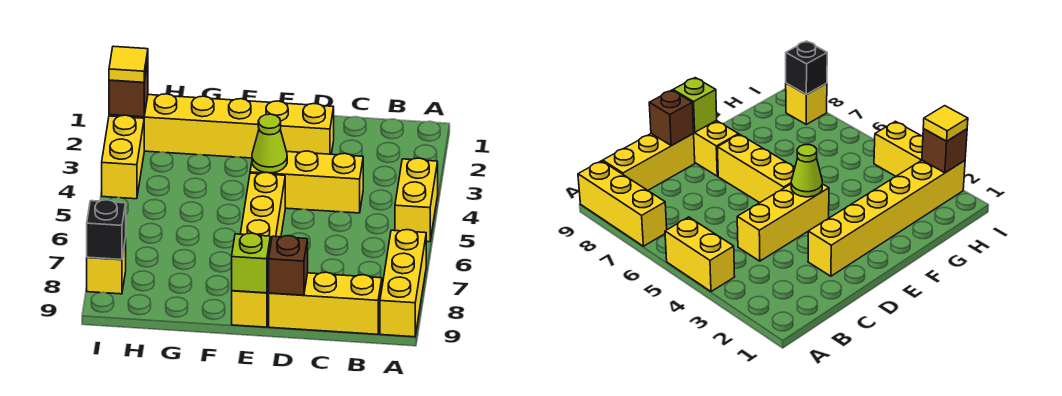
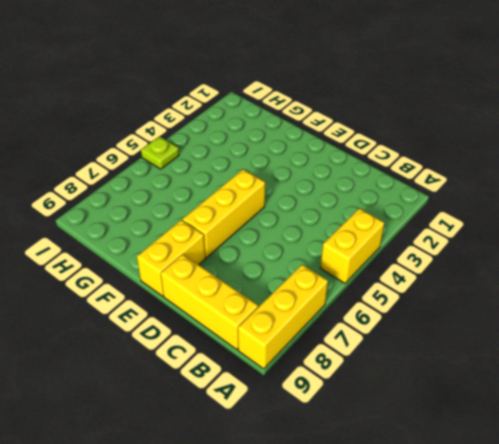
lime 1x1 plate [141,136,179,169] -> none
none -> yellow 1x3 brick [250,151,363,213]
none -> yellow 1x6 brick [109,94,334,158]
none -> yellow 1x2 brick [102,115,144,199]

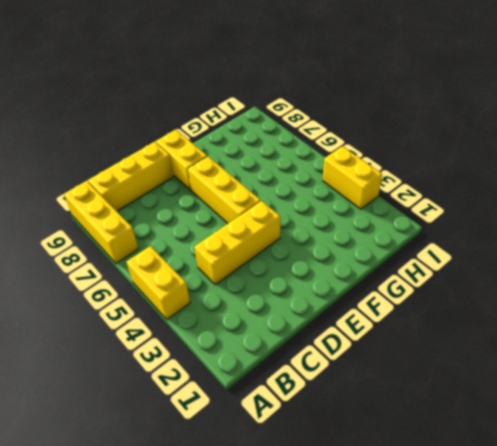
none -> yellow 1x6 brick [109,94,334,158]
none -> yellow 1x1 brick [87,238,126,294]
none -> brown 1x1 brick [269,236,308,295]

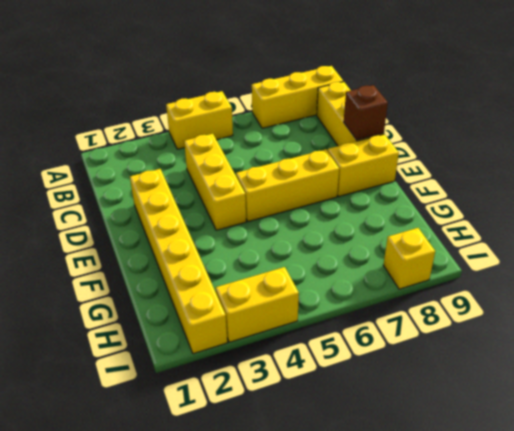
none -> lime 1x1 cone [252,114,287,173]
none -> lime 1x1 brick [232,233,270,293]
none -> brown 1x1 brick [109,63,148,117]

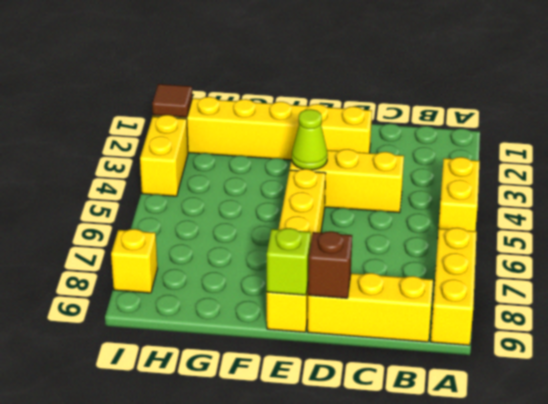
brown 1x1 tile [152,84,192,117] -> brown 1x1 brick [109,63,148,117]
none -> black 1x1 brick [87,200,126,260]
none -> yellow 1x1 tile [109,46,148,82]

